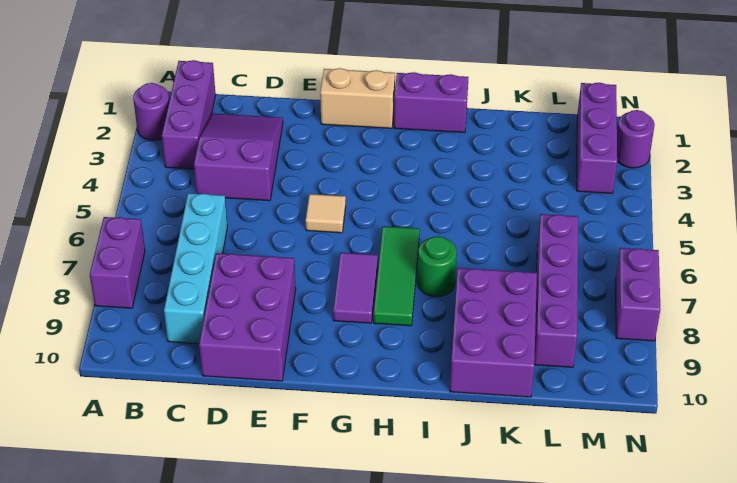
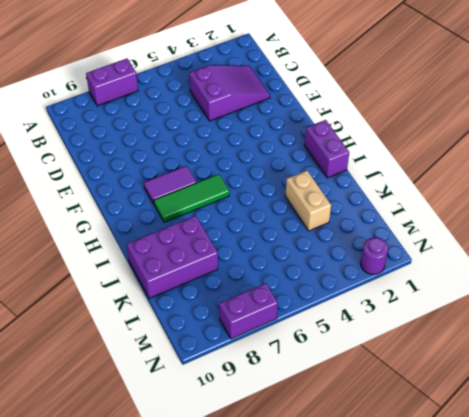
tan 1x2 brick [285,171,331,231] -> tan 1x2 brick moved to [320,68,395,128]
none -> purple 1x1 round brick [133,83,169,140]
none -> purple 1x3 brick [162,60,216,169]
none -> cyan 1x4 brick [164,193,227,344]

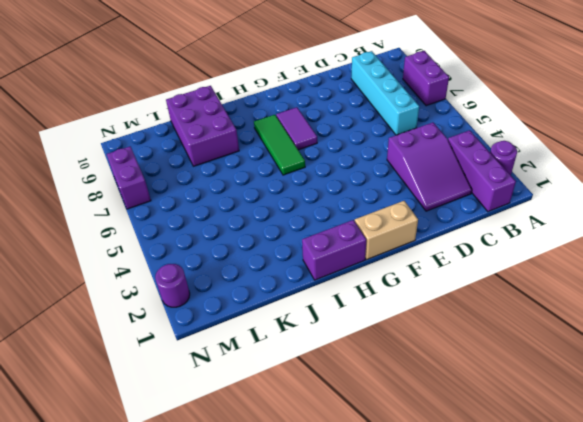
none -> purple 2x3 brick [199,253,296,381]
none -> tan 1x1 tile [306,194,346,233]
none -> green 1x1 round brick [418,236,457,297]

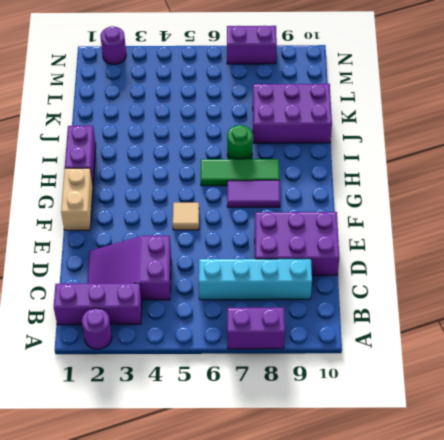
none -> purple 1x4 brick [534,214,578,367]
none -> purple 1x3 brick [577,83,617,193]

